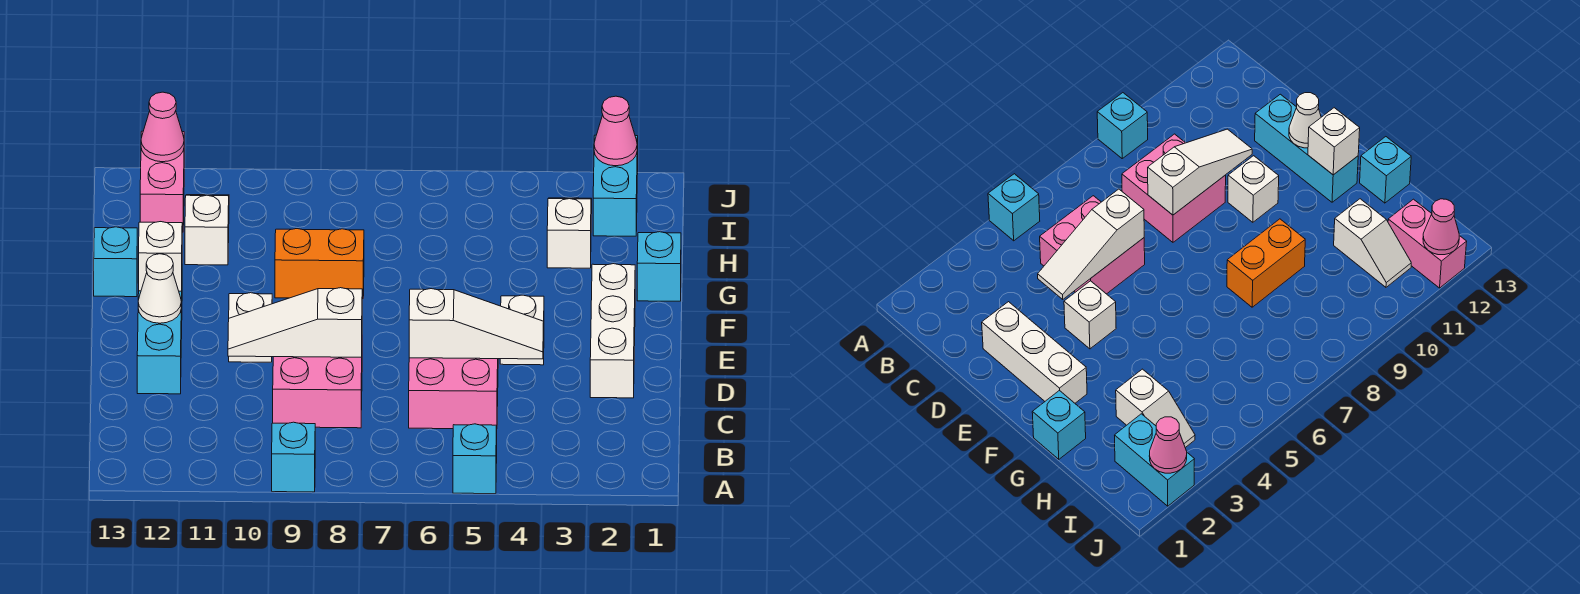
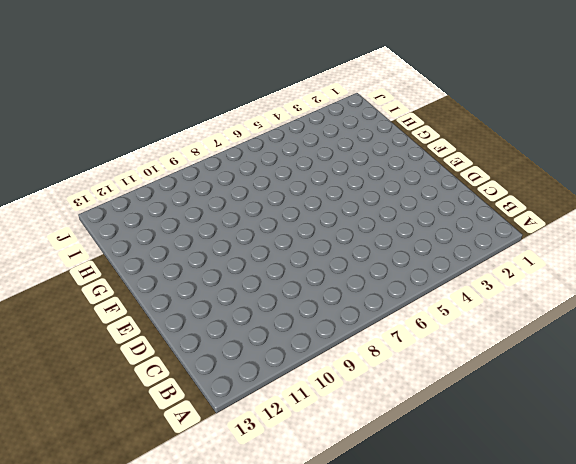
none -> cyan 1x1 brick [453,424,497,494]
none -> cyan 1x1 brick [272,422,315,492]
none -> pink 2x2 brick [409,358,498,429]

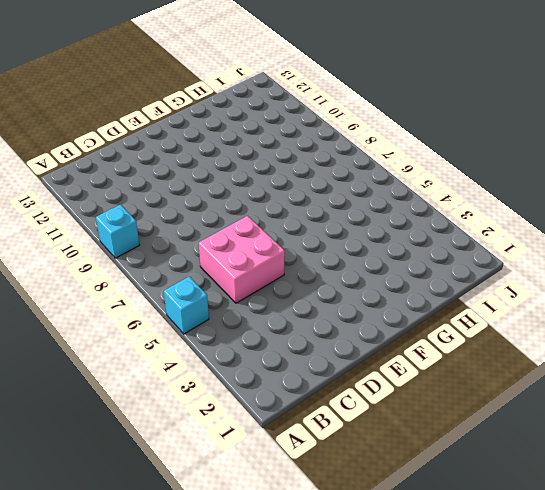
none -> pink 2x2 brick [273,357,362,428]
none -> white 1x3 brick [590,264,635,398]
none -> cyan 1x3 brick [137,291,182,394]

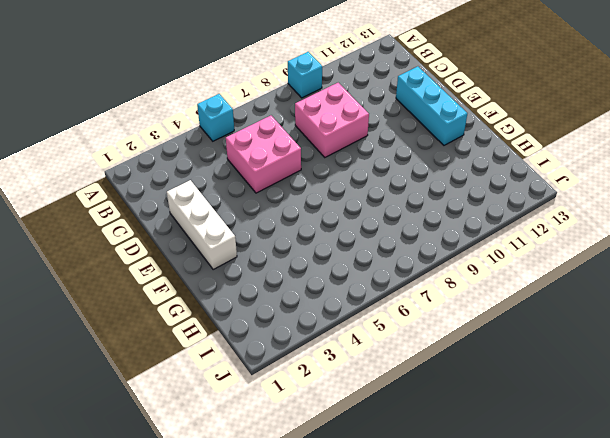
none -> white 1x1 brick [500,295,544,365]
none -> white 1x1 brick [229,293,272,362]
none -> cyan 1x1 brick [637,232,681,301]

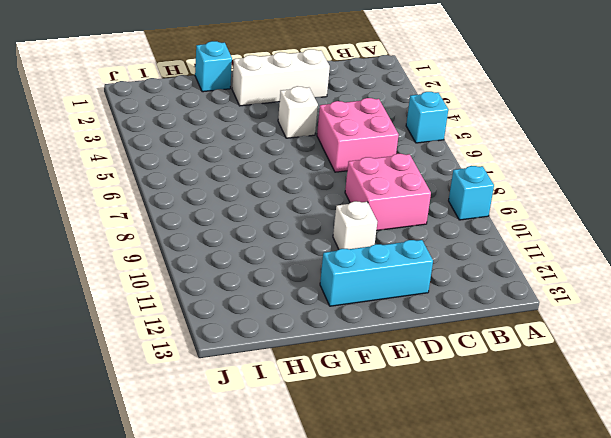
none -> orange 1x2 brick [275,229,364,299]
none -> cyan 1x1 brick [94,227,137,297]
none -> white 1x2 slope [547,198,592,268]

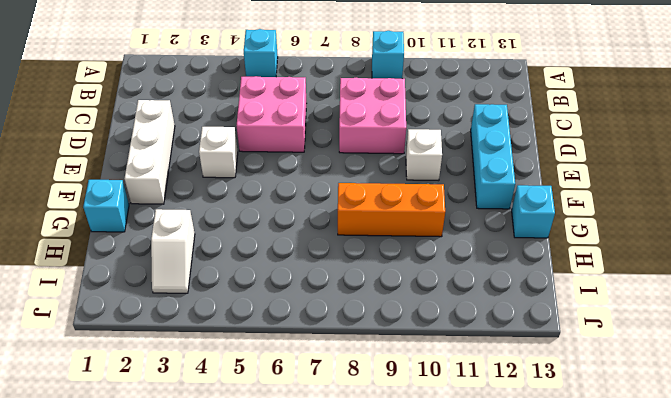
orange 1x3 brick [338,183,445,237] -> orange 1x2 brick [275,229,364,299]
none -> white 1x2 slope [185,195,229,265]
none -> cyan 1x2 brick [593,135,638,236]
none -> pink 1x2 brick [140,131,184,232]

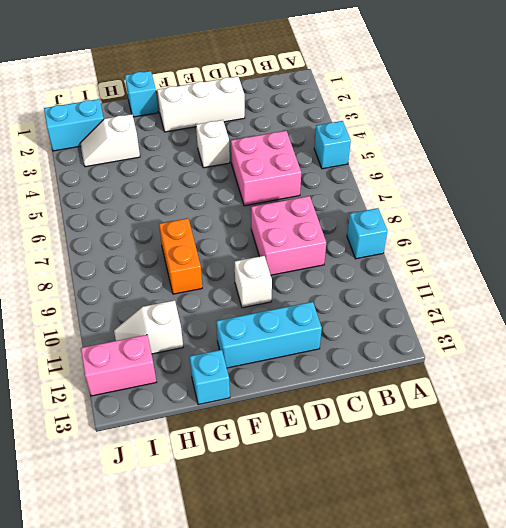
none -> white 1x3 slope [409,289,544,359]
none -> white 1x3 slope [228,288,362,357]
none -> white 1x1 cone [138,254,181,323]

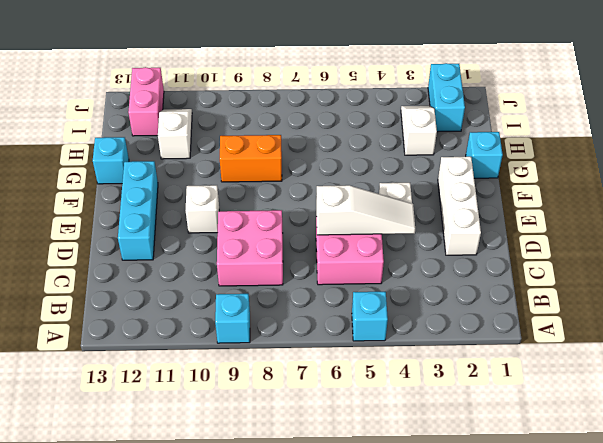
none -> white 1x3 slope [228,288,362,357]
none -> white 1x1 cone [138,254,181,323]
none -> white 1x1 brick [139,222,182,291]

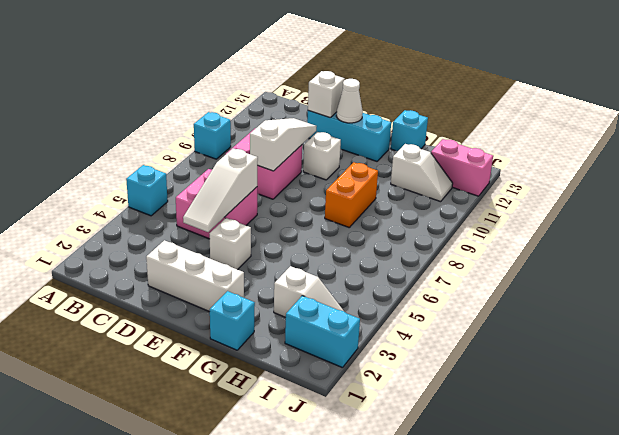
white 1x1 brick [308,71,345,118] -> white 1x1 brick moved to [139,222,182,291]
none -> pink 1x1 cone [594,96,637,166]
none -> pink 1x1 cone [141,92,184,162]

